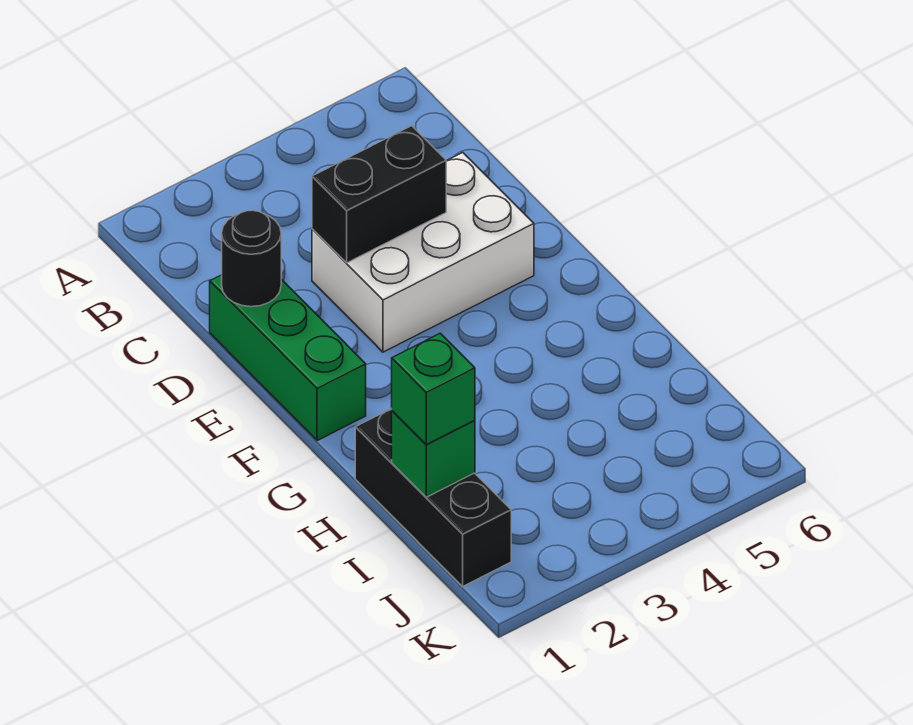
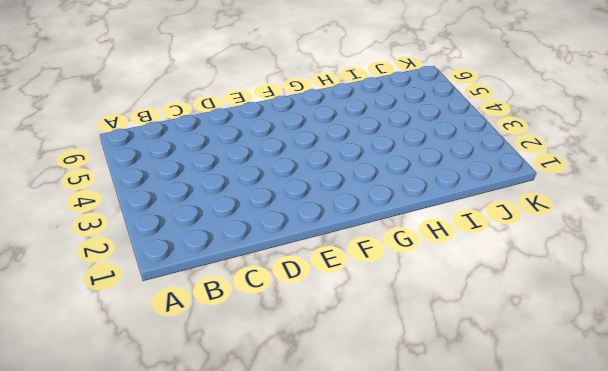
none -> green 1x3 brick [210,275,366,441]
none -> white 2x3 brick [312,153,534,352]

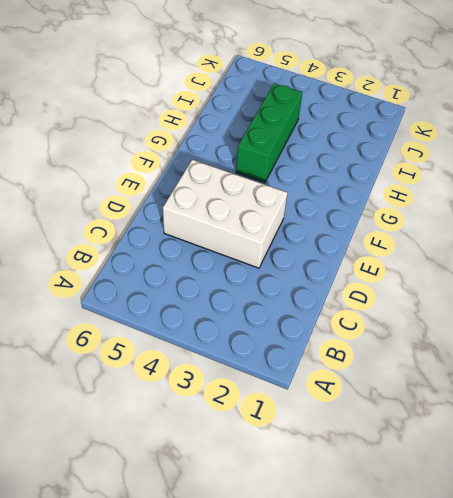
green 1x3 brick [236,83,302,183] -> green 1x3 brick moved to [210,275,366,441]
none -> black 1x3 brick [355,408,511,586]
none -> black 1x1 round brick [222,210,281,307]

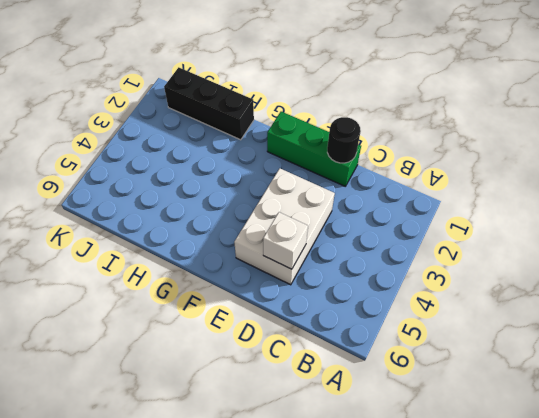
white 1x1 brick [263,212,308,269] -> none
none -> black 1x2 brick [312,126,446,263]
none -> green 1x1 brick [392,411,475,497]

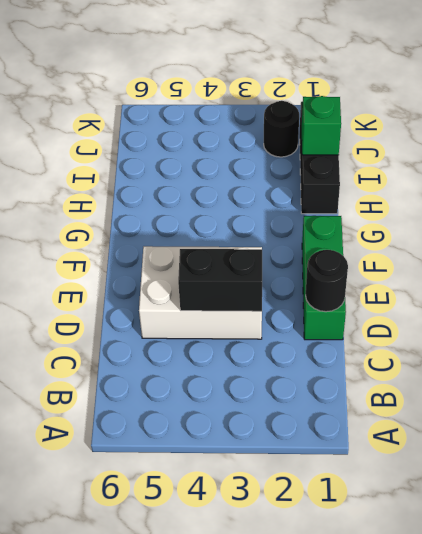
black 1x1 round brick [264,101,299,157] -> none
none -> green 1x1 brick [392,333,475,445]

